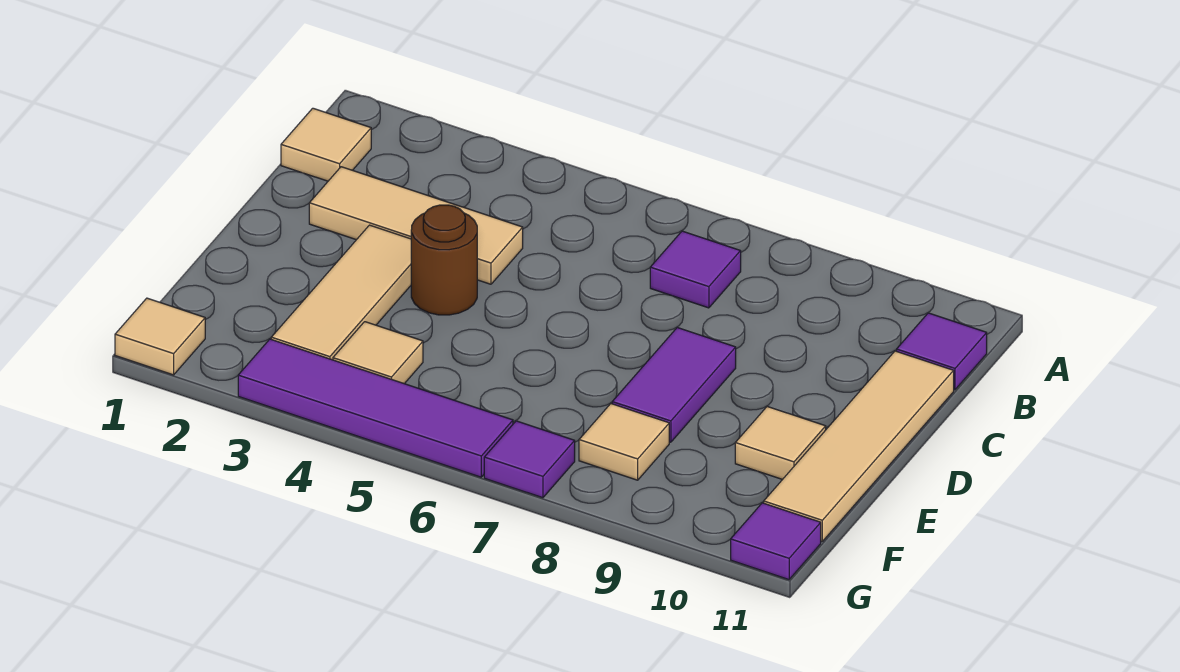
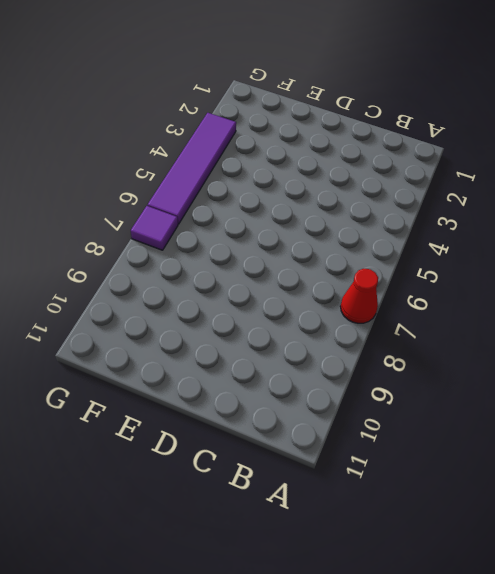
red 1x1 cone [340,269,378,323] -> none
none -> tan 1x1 tile [281,108,371,181]
none -> purple 1x1 tile [650,231,741,308]
none -> purple 1x1 tile [897,313,987,390]

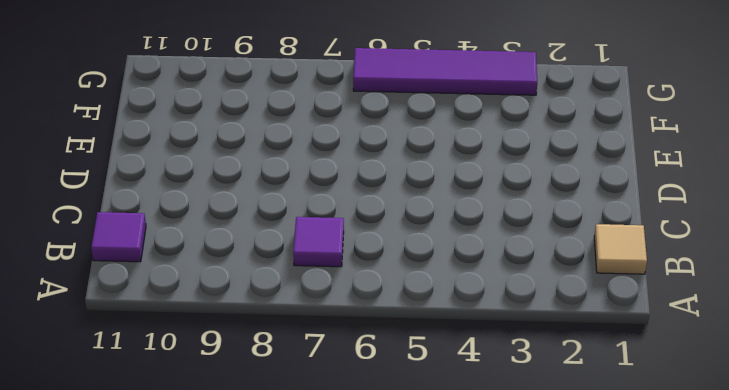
none -> tan 1x3 tile [309,167,523,284]
none -> tan 1x4 tile [764,351,954,541]
none -> tan 1x3 tile [271,225,411,360]

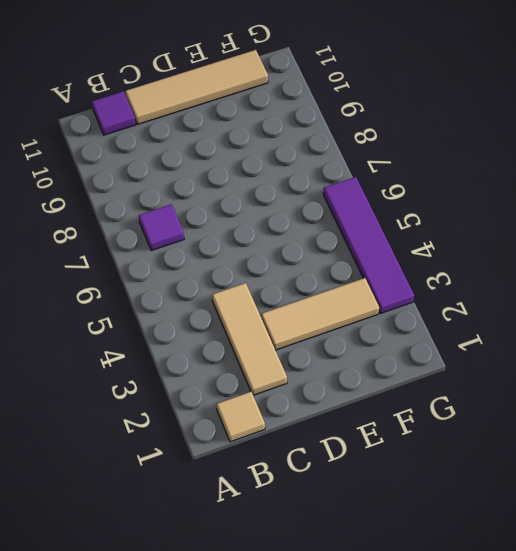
none -> brown 1x1 round brick [411,205,477,315]
none -> purple 1x2 tile [612,328,736,442]
none -> tan 1x1 tile [735,407,826,480]

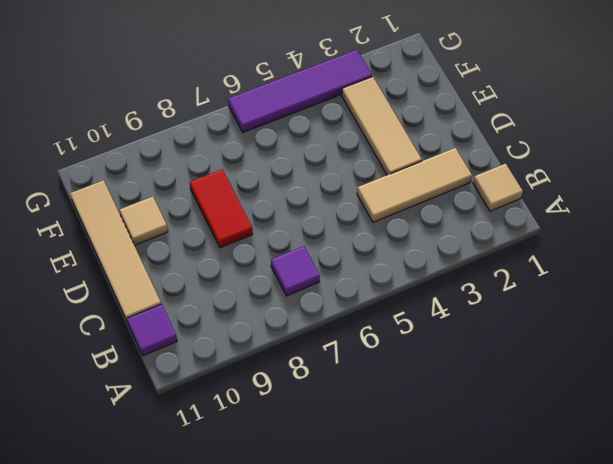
red 1x2 tile [190,170,253,248] -> purple 1x2 tile [612,328,736,442]
none -> brown 1x1 round brick [411,205,477,315]
none -> tan 1x1 tile [333,322,423,384]
none -> tan 1x1 tile [579,404,669,480]

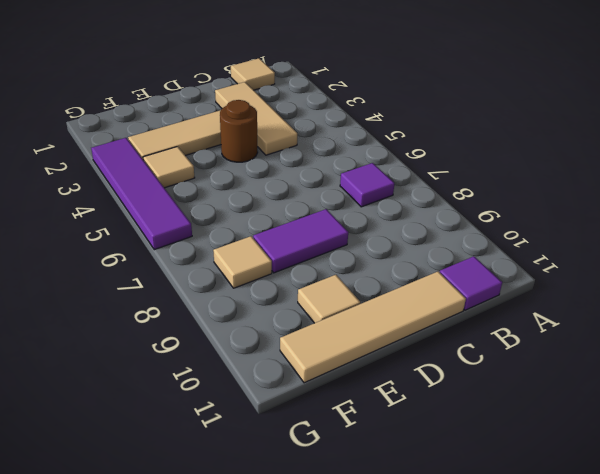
none -> tan 1x1 tile [115,298,205,375]
none -> purple 1x1 tile [484,421,575,498]
none -> purple 1x1 tile [731,503,821,580]

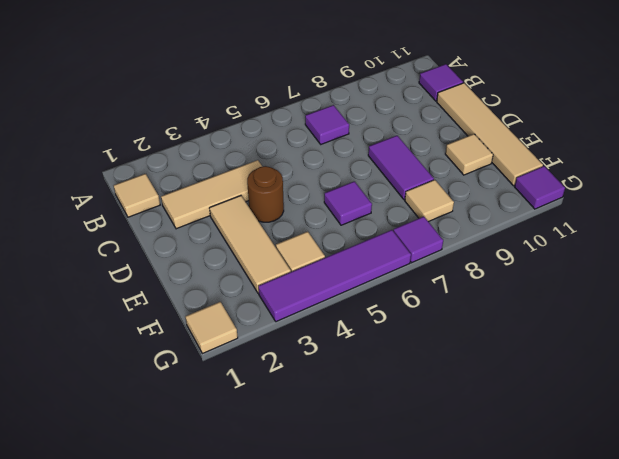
purple 1x1 tile [324,181,372,225] -> none

